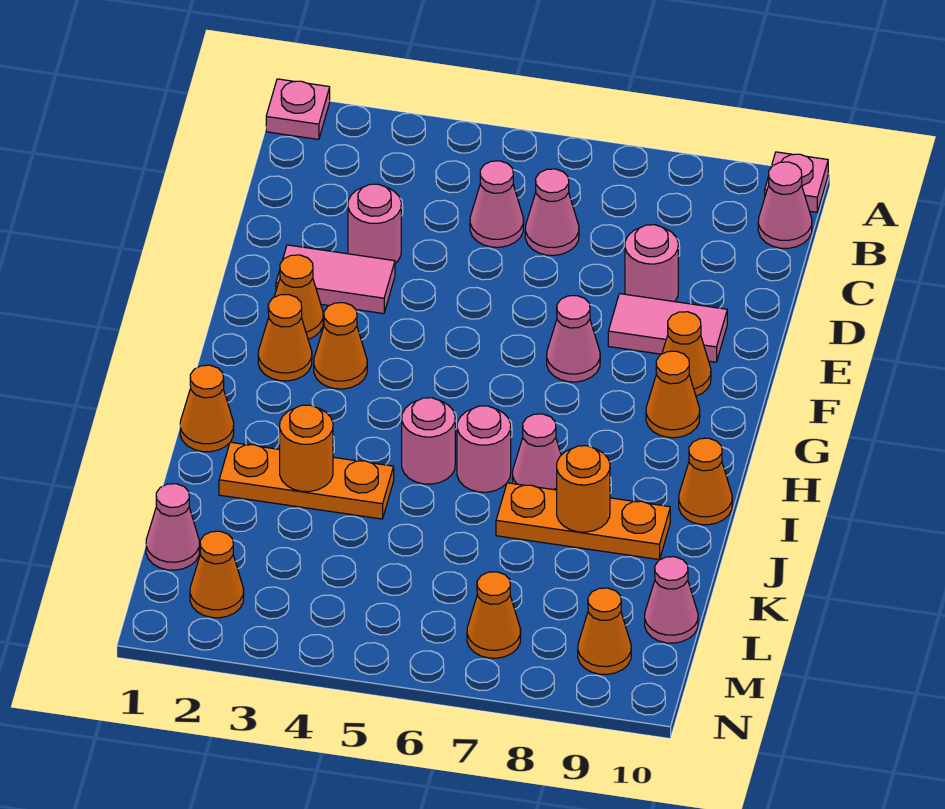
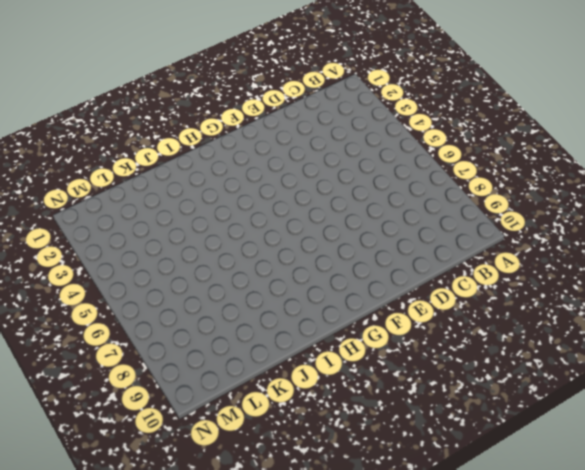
none -> pink 1x1 plate [266,79,330,140]
none -> pink 1x1 plate [765,152,828,212]
none -> pink 1x1 cone [758,162,812,248]

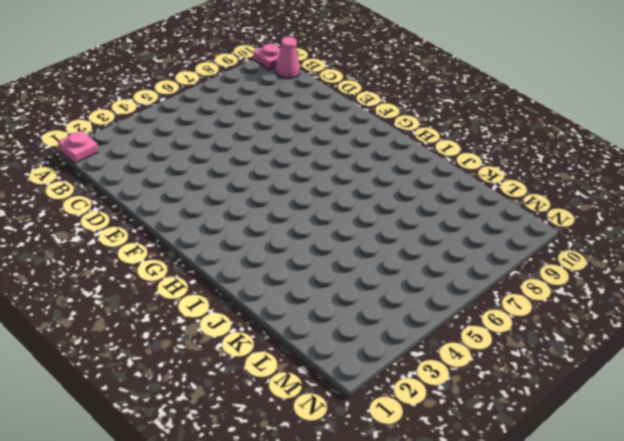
none -> pink 1x1 cone [470,161,524,247]
none -> pink 1x1 cone [525,169,579,255]
none -> pink 1x1 round brick [348,184,401,263]

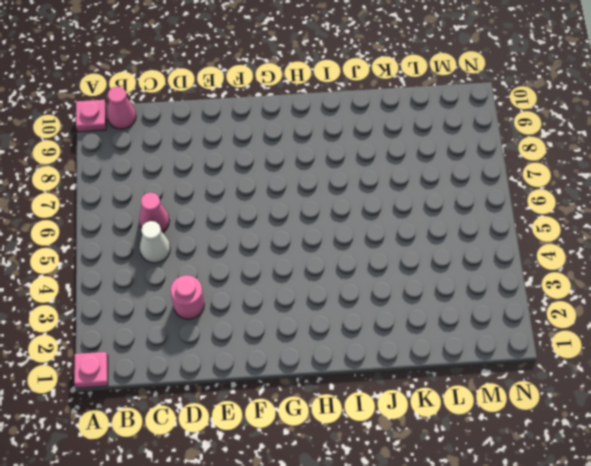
white 1x1 cone [140,221,170,263] -> pink 1x1 cone [470,161,524,247]
none -> pink 1x1 round brick [625,225,678,302]
none -> pink 1x2 tile [276,245,395,314]
none -> pink 1x2 tile [608,294,727,362]

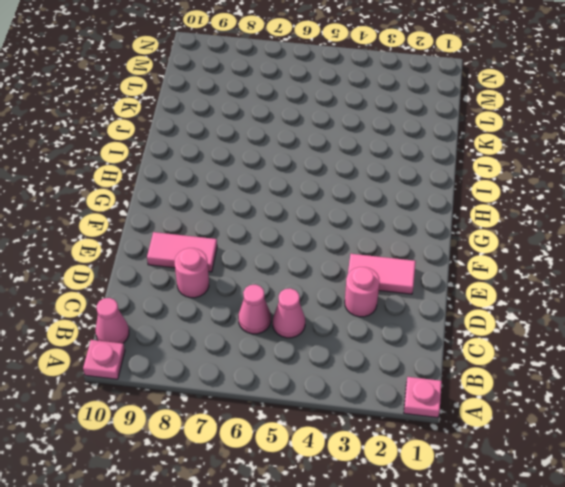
none -> orange 1x1 cone [274,255,323,339]
none -> pink 1x1 cone [547,296,600,382]
none -> orange 1x1 cone [662,312,711,396]

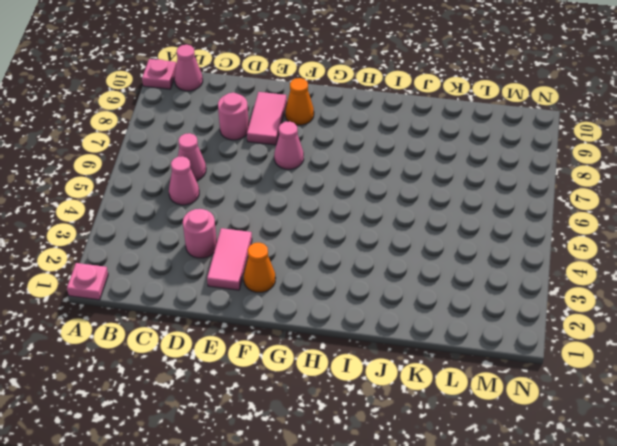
none -> orange 1x1 cone [258,294,312,381]
none -> orange 1x1 cone [314,303,367,389]
none -> orange 1x1 cone [646,351,700,438]

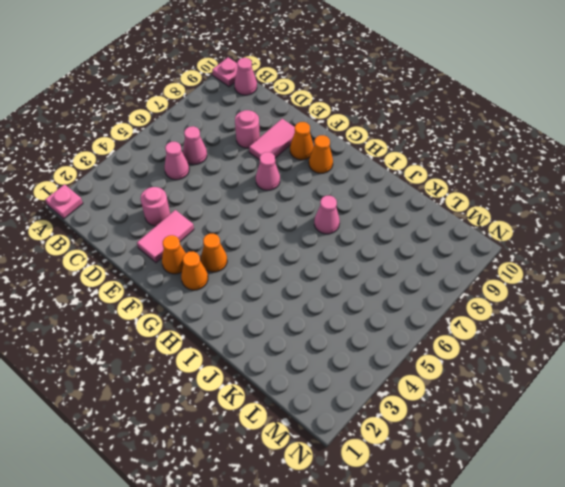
none -> orange 1x1 cone [180,365,234,452]
none -> pink 1x1 round brick [402,398,455,484]
none -> pink 1x1 round brick [457,406,511,492]

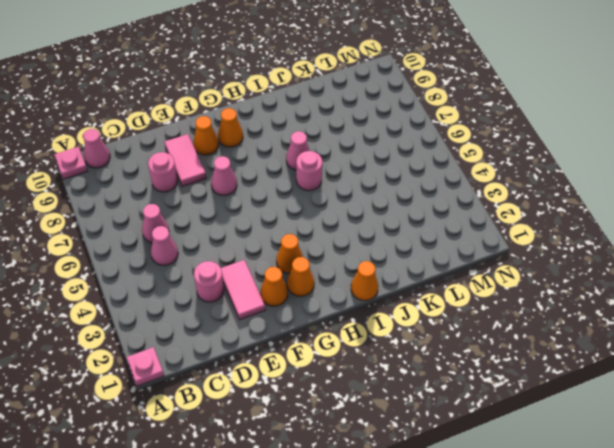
none -> pink 1x1 round brick [402,398,455,484]
none -> orange 1x1 cone [679,438,732,525]
none -> orange 1x3 plate [219,442,394,519]

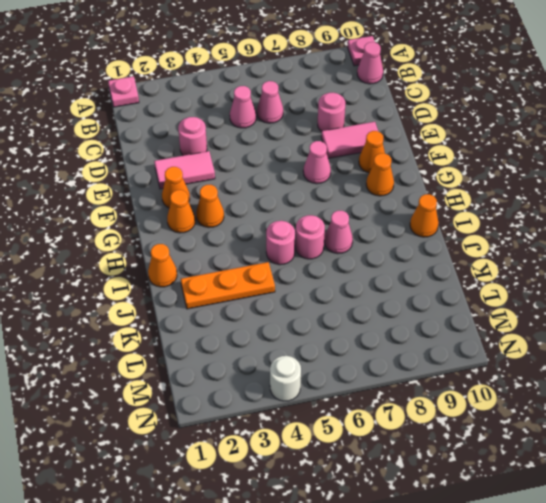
white 1x1 round brick [270,356,301,401] -> none
none -> orange 1x3 plate [496,483,670,560]
none -> pink 1x1 cone [146,484,200,570]
none -> pink 1x1 cone [645,557,698,643]

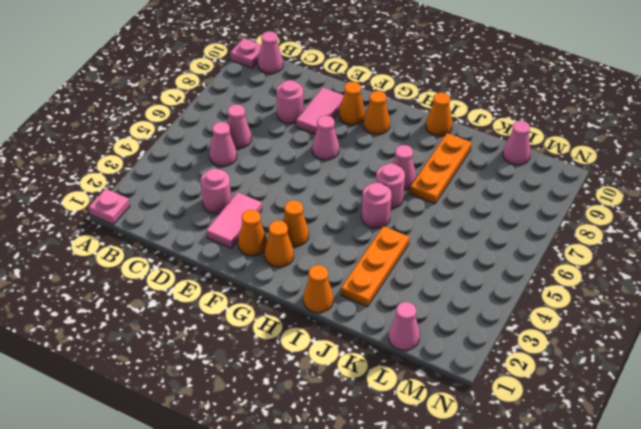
none -> orange 1x1 cone [190,531,244,618]
none -> orange 1x1 cone [467,572,521,658]
none -> orange 1x1 cone [578,588,631,675]

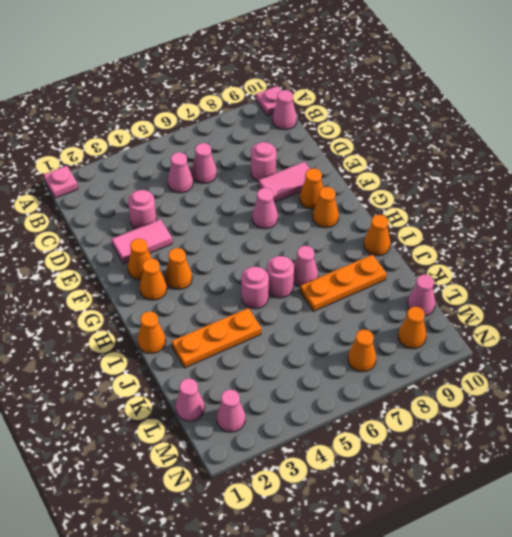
pink 1x1 cone [217,389,245,432] -> orange 1x1 cone [190,531,244,618]
none -> orange 1x1 round brick [280,405,333,492]
none -> orange 1x1 round brick [557,446,610,532]

